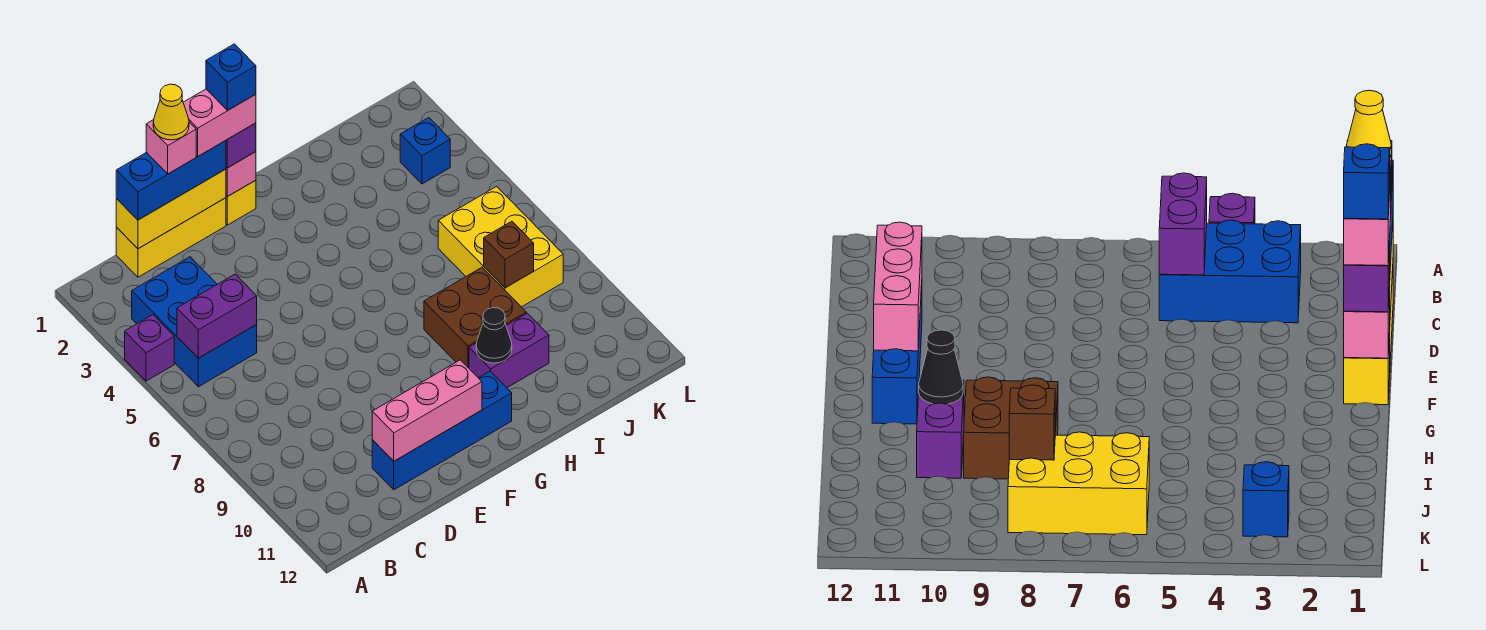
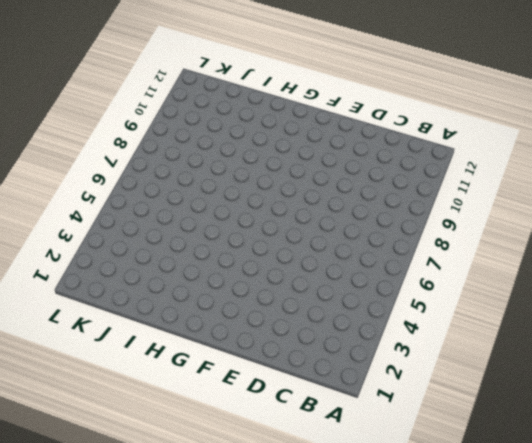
none -> purple 1x1 brick [125,315,174,381]
none -> blue 2x3 brick [132,257,257,387]
none -> yellow 1x3 brick [116,198,226,277]

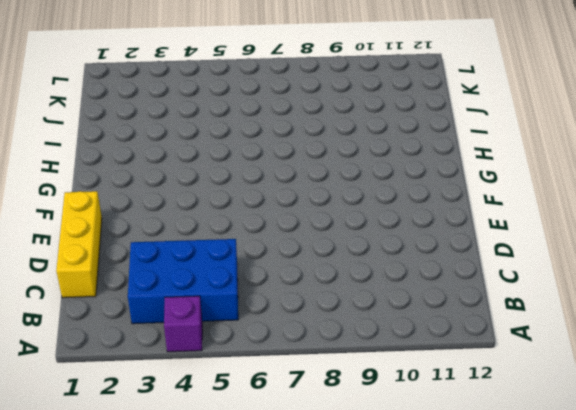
none -> blue 1x4 brick [372,371,512,490]
none -> yellow 1x1 brick [226,180,256,225]
none -> brown 2x2 brick [424,267,526,368]

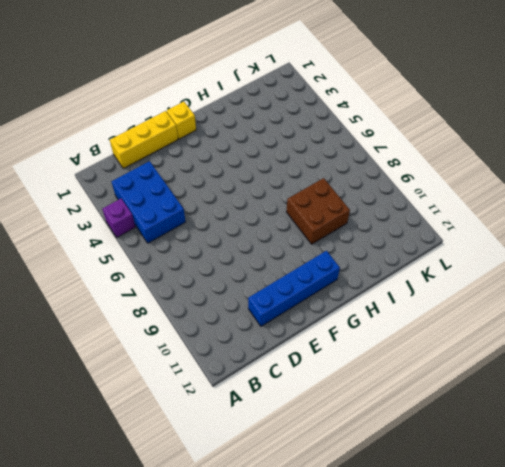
none -> purple 1x2 brick [469,313,549,388]
none -> yellow 2x3 brick [438,186,563,307]
none -> blue 1x1 brick [400,118,450,184]

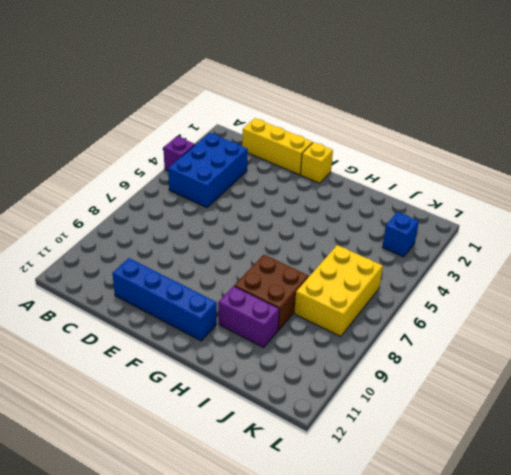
none -> purple 1x2 brick [177,274,257,358]
none -> yellow 1x3 brick [116,169,226,249]
none -> pink 1x3 brick [372,360,482,461]

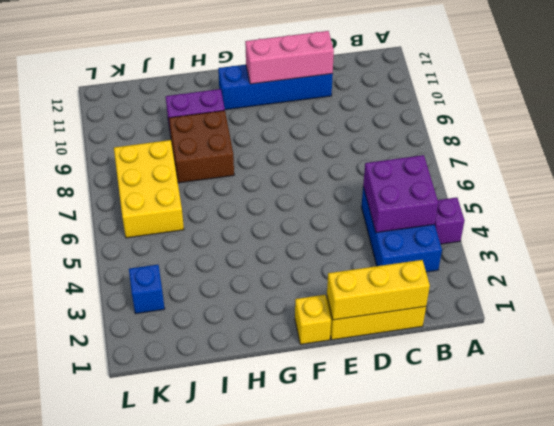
purple 2x2 brick [363,155,438,233] -> purple 1x2 brick [177,274,257,358]
none -> pink 1x1 brick [226,152,256,197]
none -> black 1x1 cone [476,308,512,363]
none -> brown 1x1 brick [484,221,534,288]

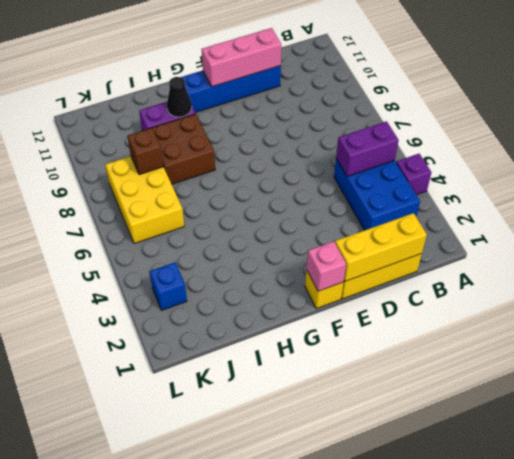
none -> blue 1x3 brick [116,141,226,220]
none -> purple 1x1 brick [226,123,256,168]
none -> pink 1x1 brick [146,120,196,174]

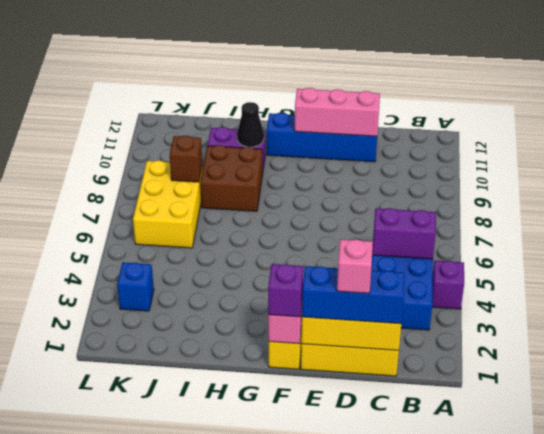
none -> pink 1x2 brick [183,89,256,156]
none -> yellow 1x1 cone [153,84,189,140]
none -> blue 1x1 brick [206,44,256,110]

